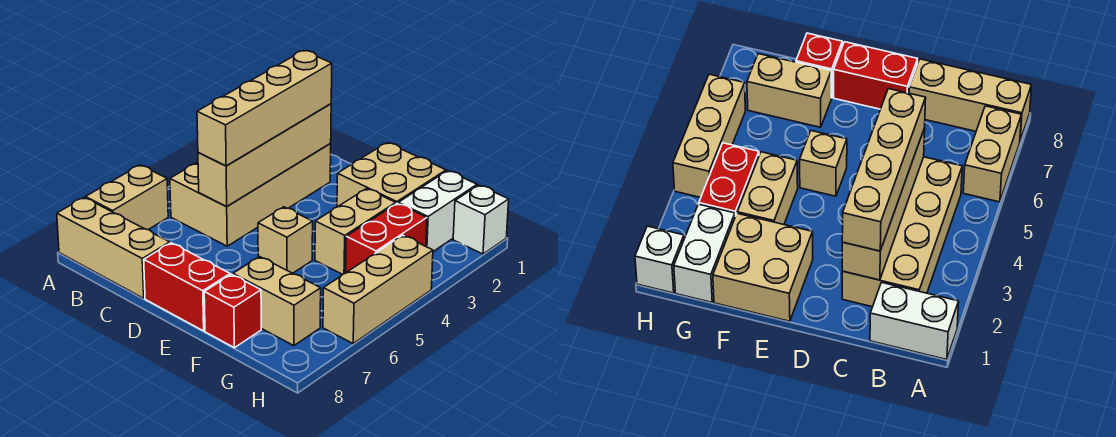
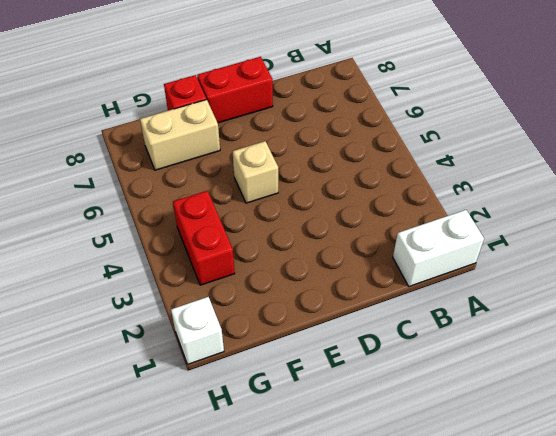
none -> tan 1x2 brick [86,165,168,230]
none -> tan 1x3 brick [57,197,170,298]
none -> tan 2x4 brick [170,143,331,246]

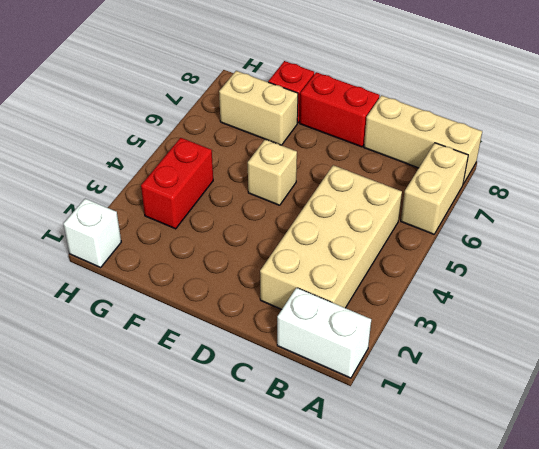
none -> tan 2x2 brick [337,143,446,207]
none -> tan 1x2 brick [315,189,396,274]
none -> white 1x2 brick [398,171,477,252]

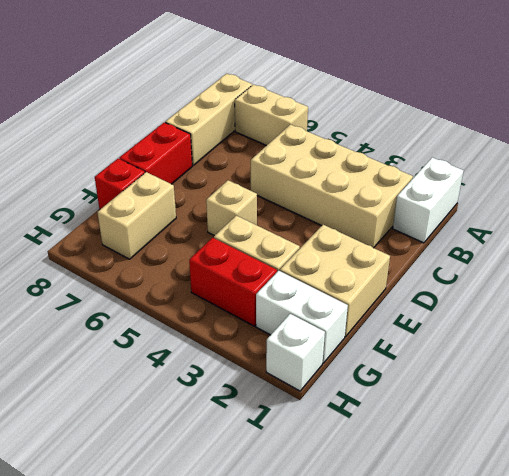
none -> tan 1x3 brick [323,235,433,343]
none -> tan 1x4 brick [198,104,331,207]
none -> tan 1x4 brick [197,51,332,166]

